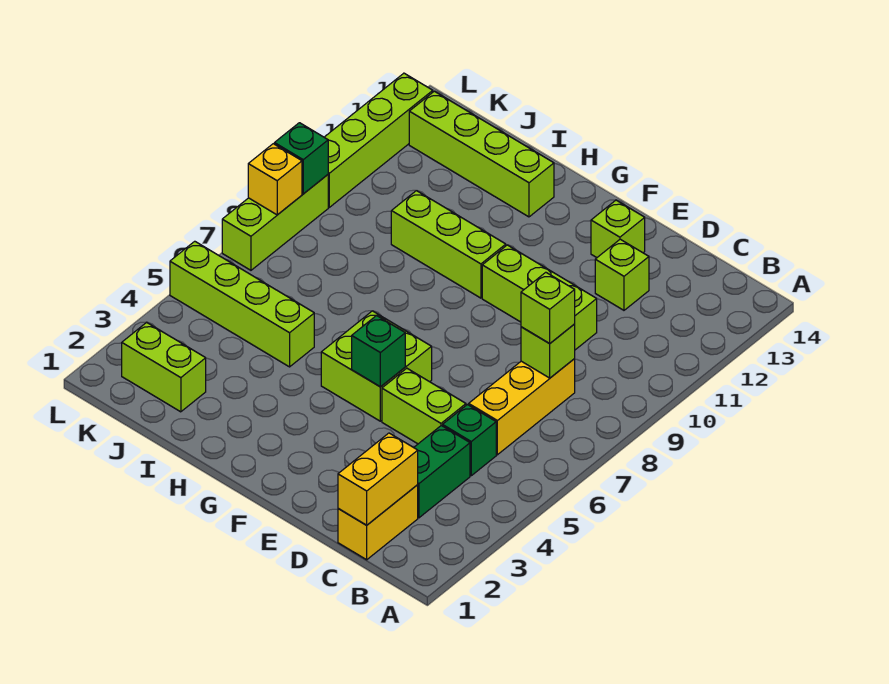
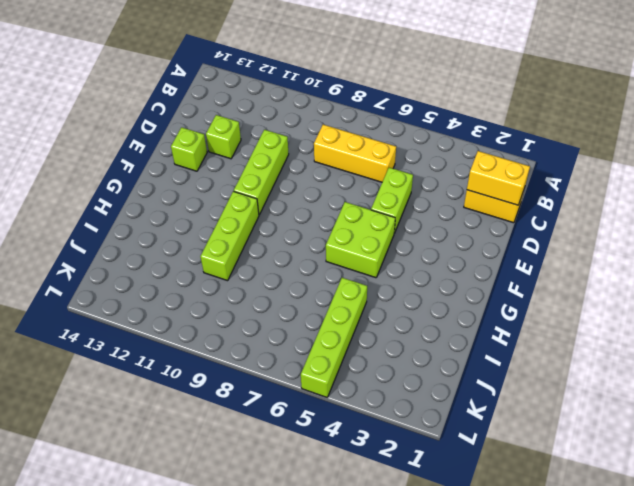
none -> green 1x2 brick [414,426,470,518]
none -> green 1x1 brick [443,404,496,476]
none -> lime 1x4 brick [409,91,554,217]

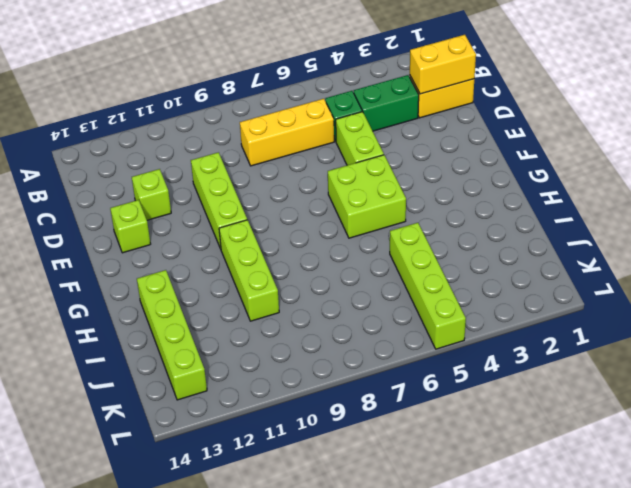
none -> lime 1x2 brick [122,322,206,412]
none -> lime 1x3 brick [222,175,328,270]
none -> lime 1x4 brick [324,73,433,207]

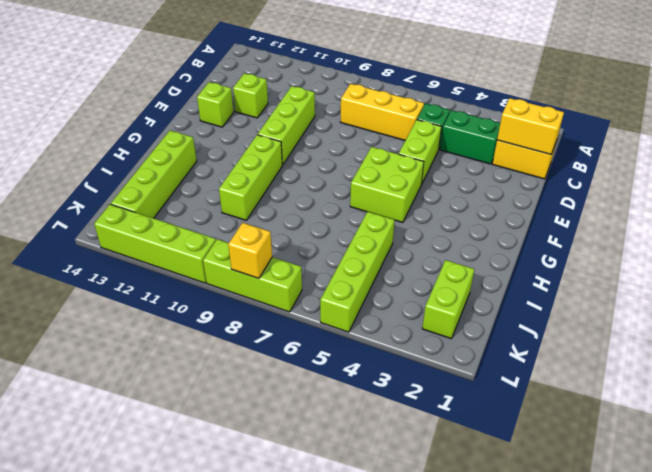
none -> lime 1x1 brick [521,324,575,378]
none -> green 1x1 brick [352,315,405,387]
none -> green 1x1 brick [274,123,328,194]

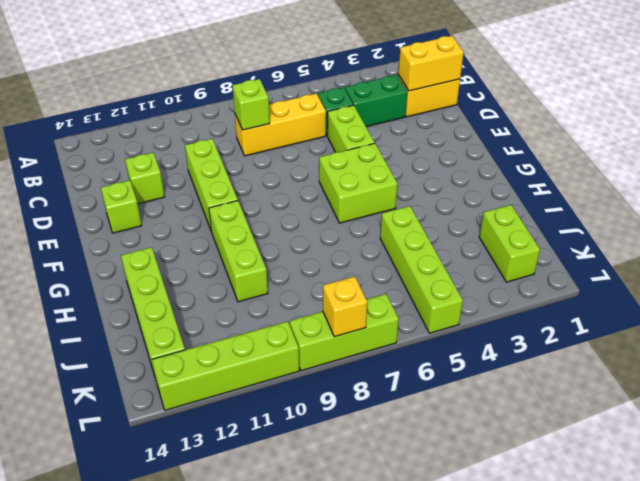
none -> green 1x1 brick [352,315,405,387]
none -> green 1x1 brick [274,123,328,194]
none -> lime 1x1 brick [521,272,575,344]

